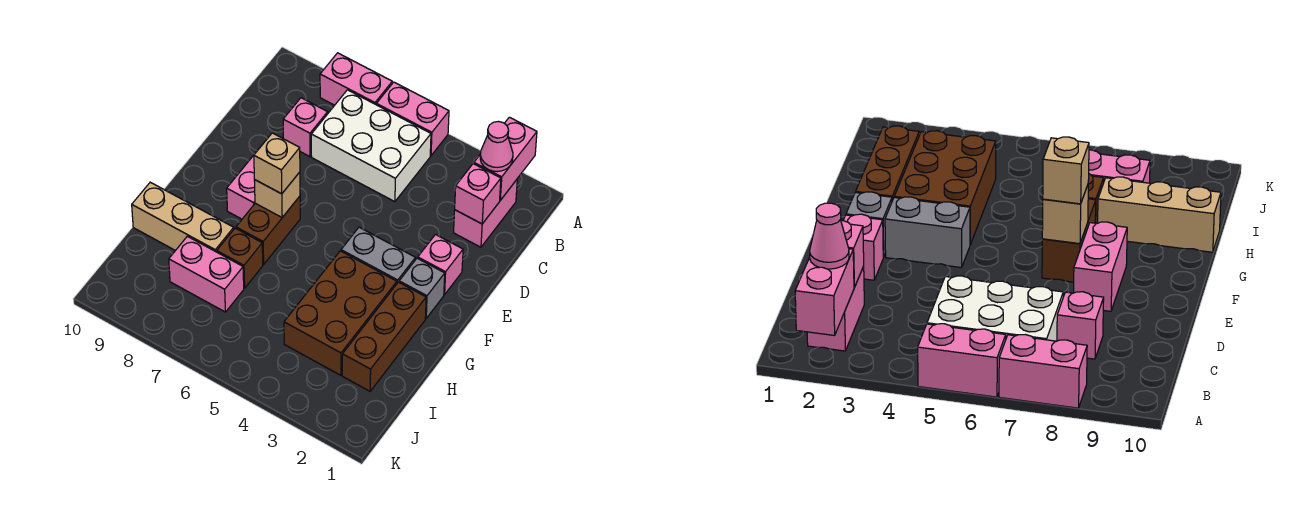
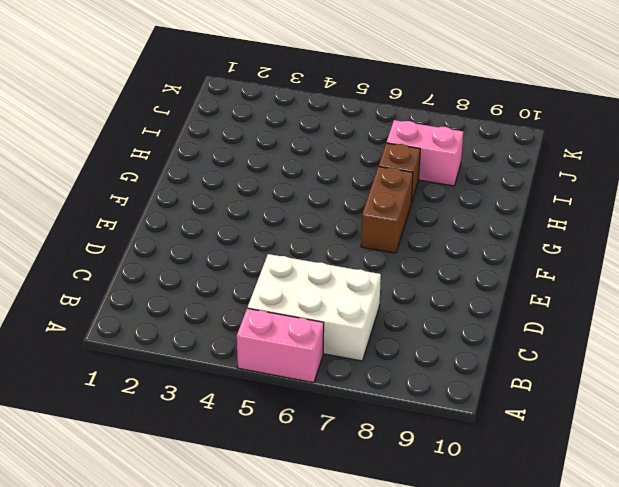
none -> pink 1x2 brick [320,53,392,105]
none -> pink 1x2 brick [454,180,517,247]
none -> pink 1x1 brick [283,98,328,157]

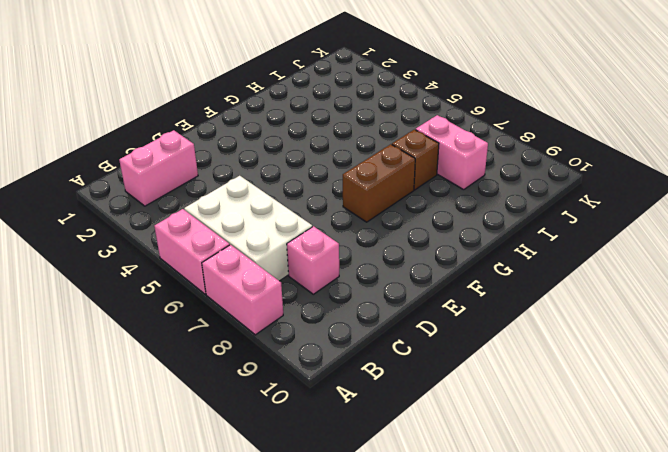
none -> pink 1x1 brick [418,235,463,295]
none -> pink 1x2 brick [227,144,263,219]
none -> grey 1x1 brick [399,258,445,318]

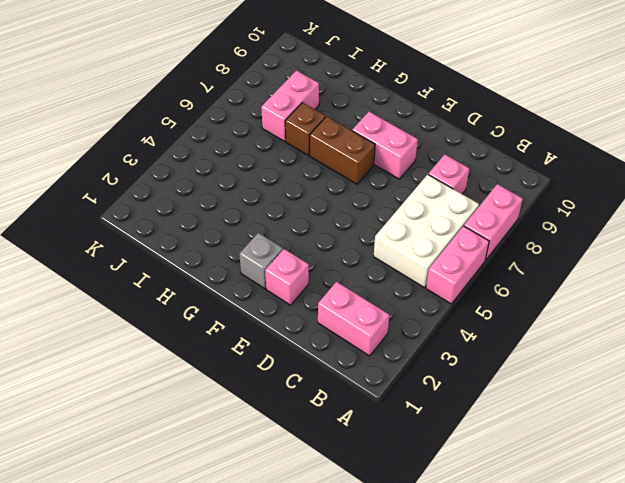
none -> grey 1x2 brick [341,227,415,283]
none -> brown 1x3 brick [342,282,426,391]
none -> brown 2x3 brick [284,251,397,375]

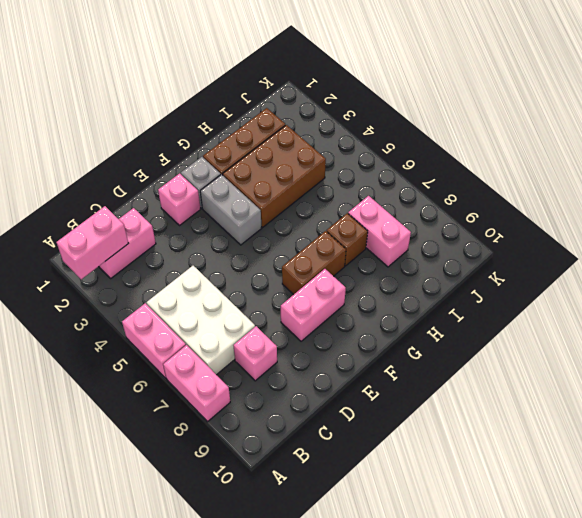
none -> tan 1x3 brick [132,182,234,252]
none -> pink 1x1 brick [455,164,501,224]
none -> tan 1x1 brick [254,172,300,217]

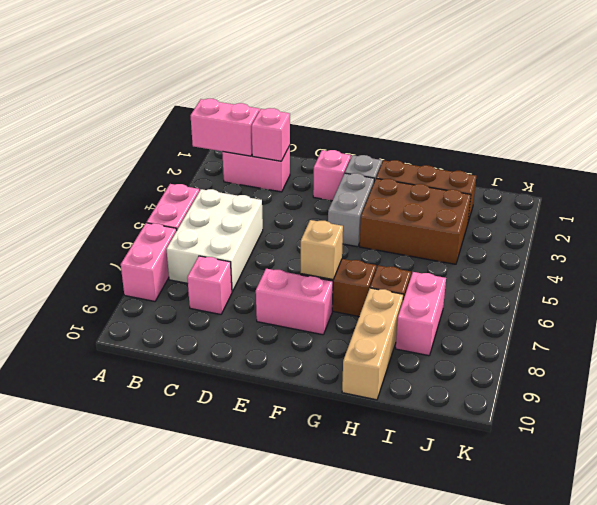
none -> pink 1x1 cone [480,121,513,172]
none -> tan 1x1 brick [254,133,300,194]

